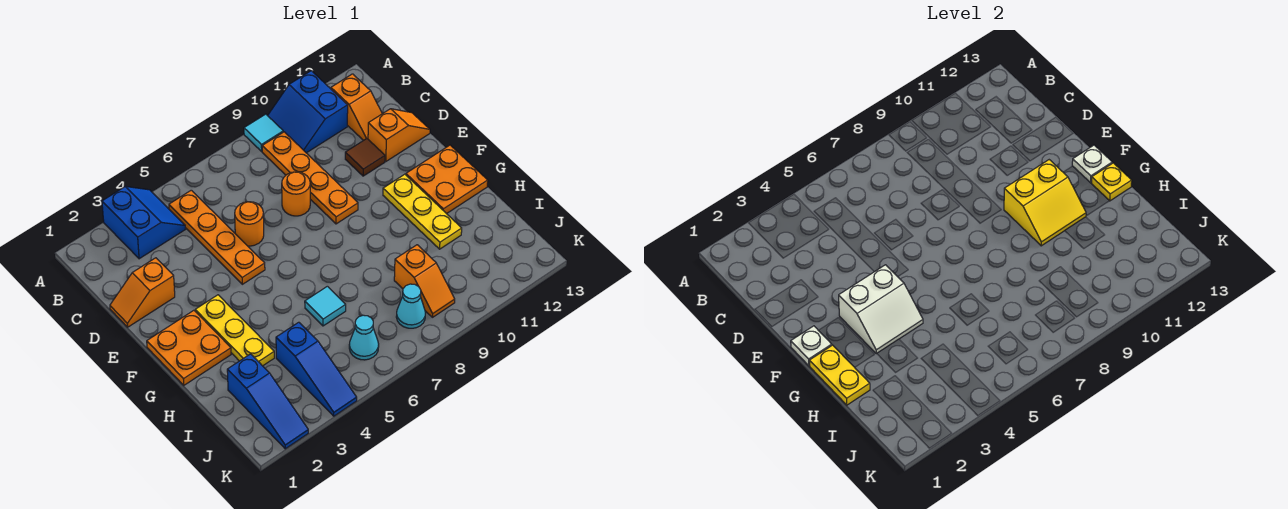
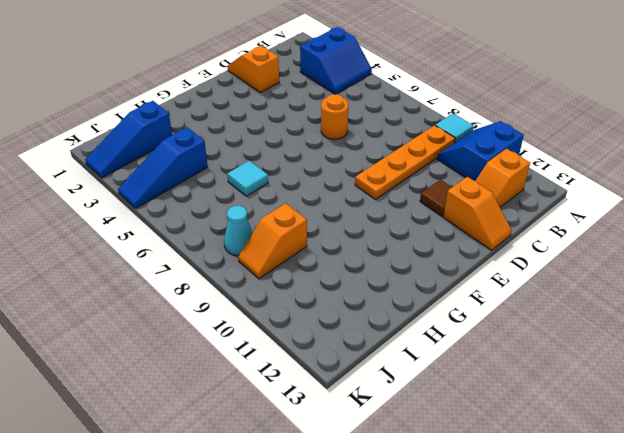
none -> orange 1x4 plate [169,190,265,284]
none -> orange 1x1 round brick [282,172,310,216]
none -> orange 2x2 plate [147,310,231,385]

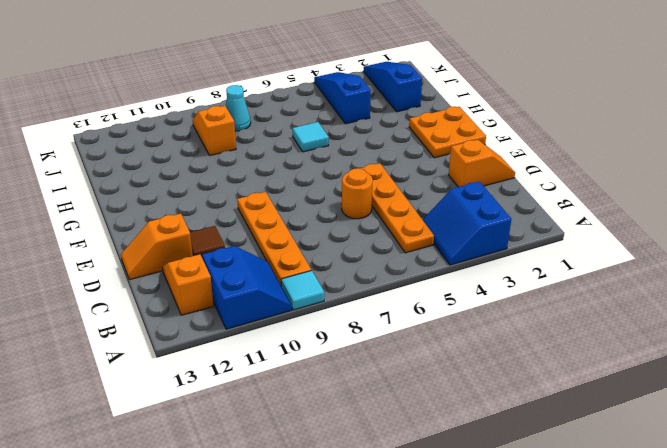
none -> orange 1x1 round brick [282,172,310,216]
none -> yellow 1x3 plate [195,295,274,366]
none -> yellow 1x3 plate [383,174,462,249]

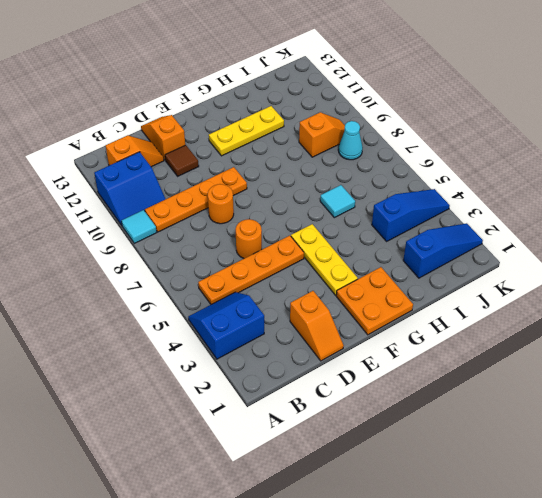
yellow 1x3 plate [291,224,358,295] -> yellow 1x3 plate turned to [195,295,274,366]
none -> orange 2x2 plate [406,145,488,214]
none -> cyan 1x1 cone [349,315,379,360]
none -> white 1x1 plate [791,326,832,366]

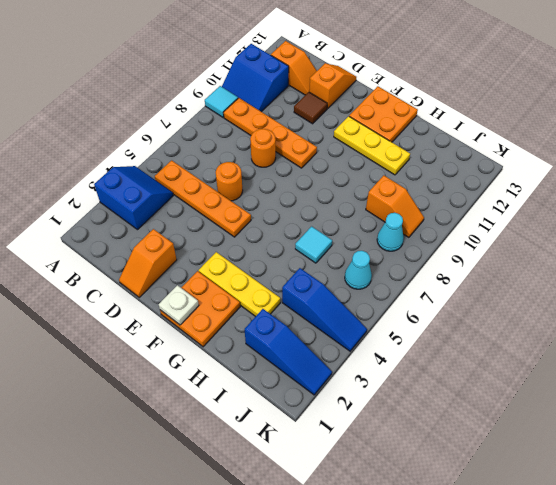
none -> white 2x2 slope [839,265,923,354]
none -> yellow 2x2 slope [1004,160,1086,246]
none -> white 1x1 plate [1072,145,1112,183]

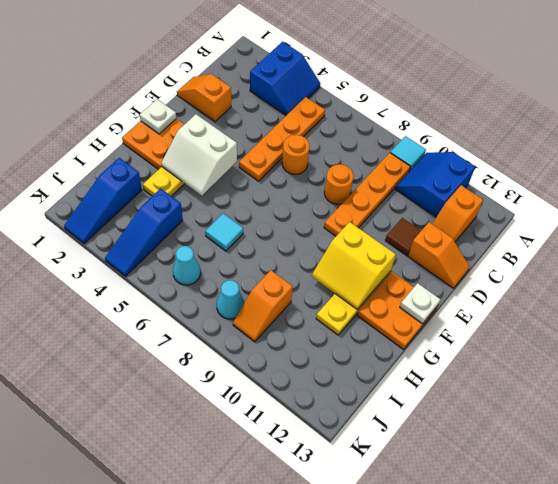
none -> yellow 1x2 plate [810,345,870,405]
none -> yellow 1x1 plate [1091,163,1132,201]

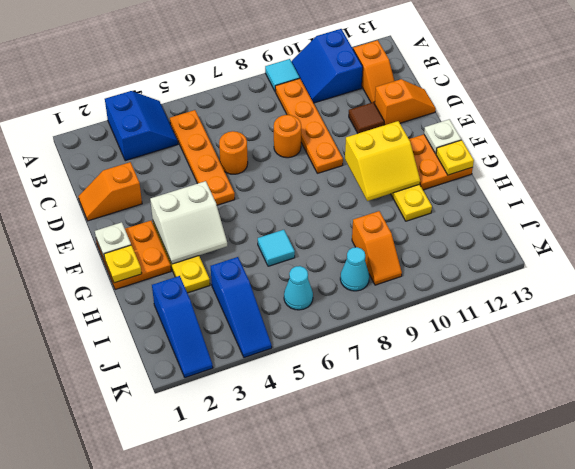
yellow 1x1 plate [104,245,142,283] -> yellow 1x2 plate [810,345,870,405]

